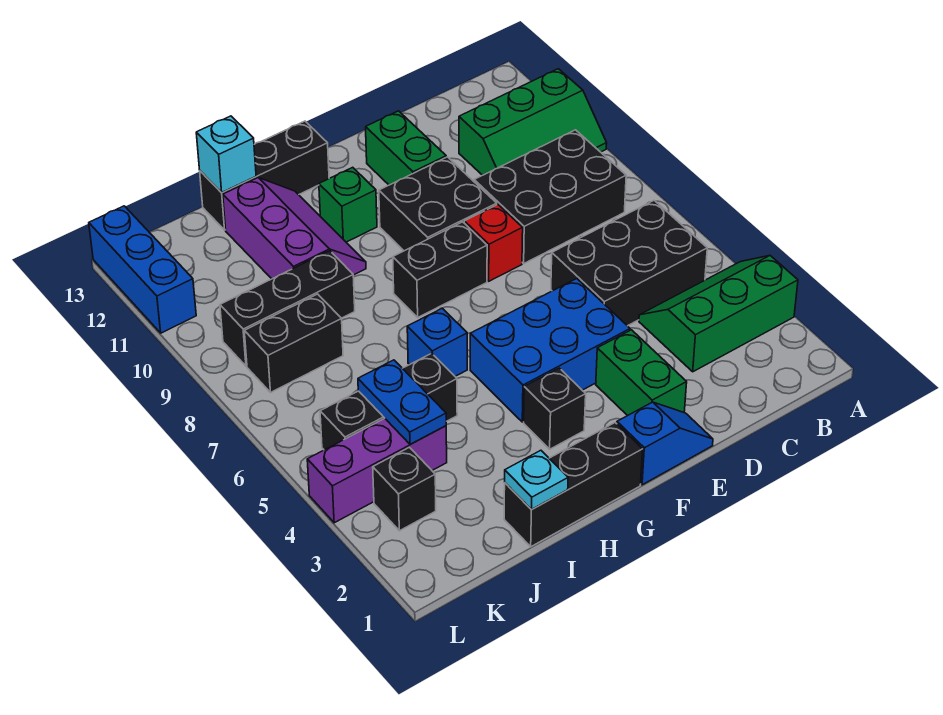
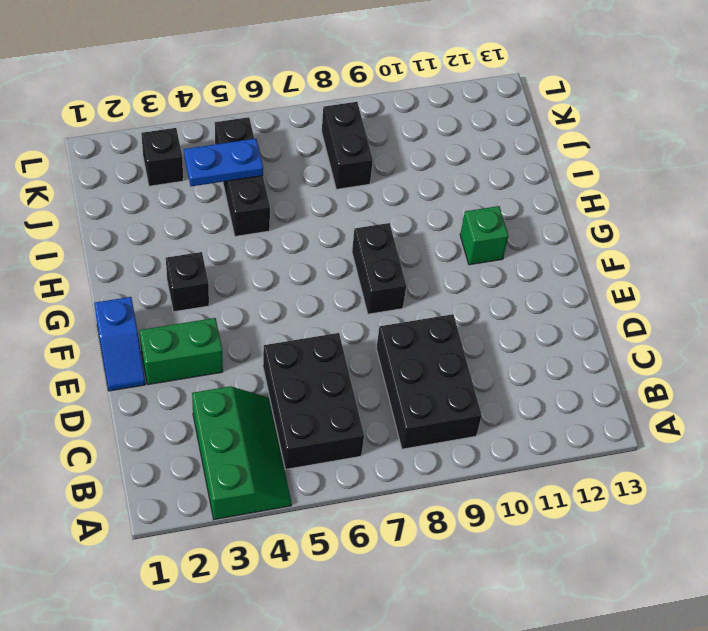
none -> green 2x3 slope [459,69,607,175]
none -> blue 2x3 brick [470,279,630,422]
none -> red 1x1 brick [464,205,523,281]

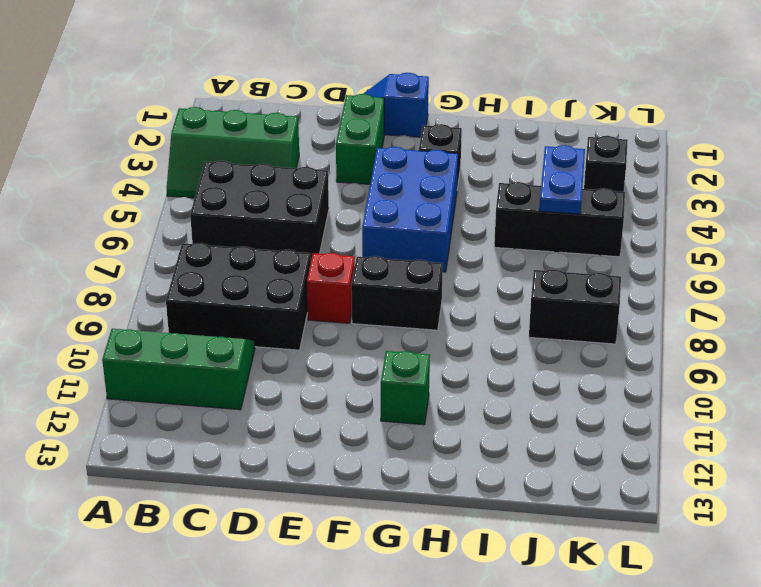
blue 2x3 brick [362,147,458,272] -> blue 2x3 brick turned to [470,279,630,422]
none -> black 2x2 brick [379,157,497,251]
none -> green 1x2 brick [366,111,446,185]
none -> black 1x3 brick [504,423,643,547]

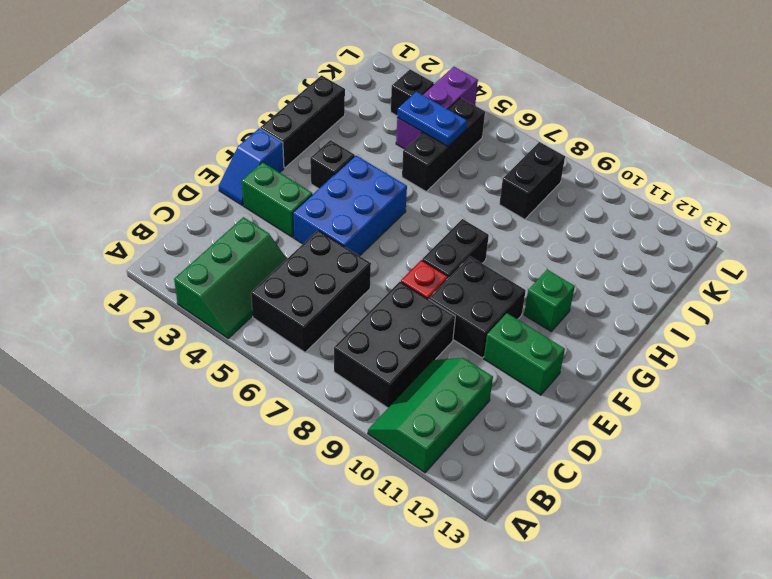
none -> black 1x3 brick [200,121,329,230]
none -> blue 1x1 brick [407,308,467,376]
none -> purple 2x3 slope [223,178,366,279]

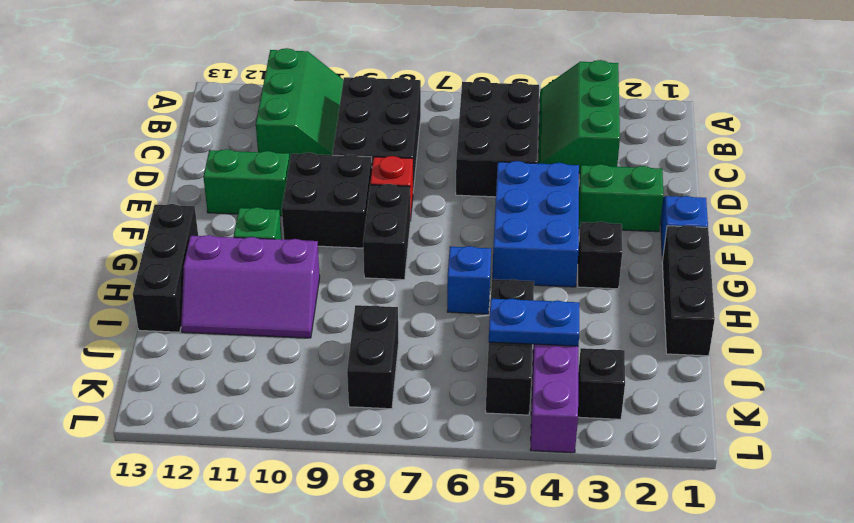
purple 2x3 slope [181,235,320,338] -> purple 2x3 slope turned to [223,178,366,279]
none -> black 1x3 brick [220,251,355,366]
none -> blue 1x3 brick [89,206,196,333]
none -> cyan 1x1 plate [505,450,568,509]

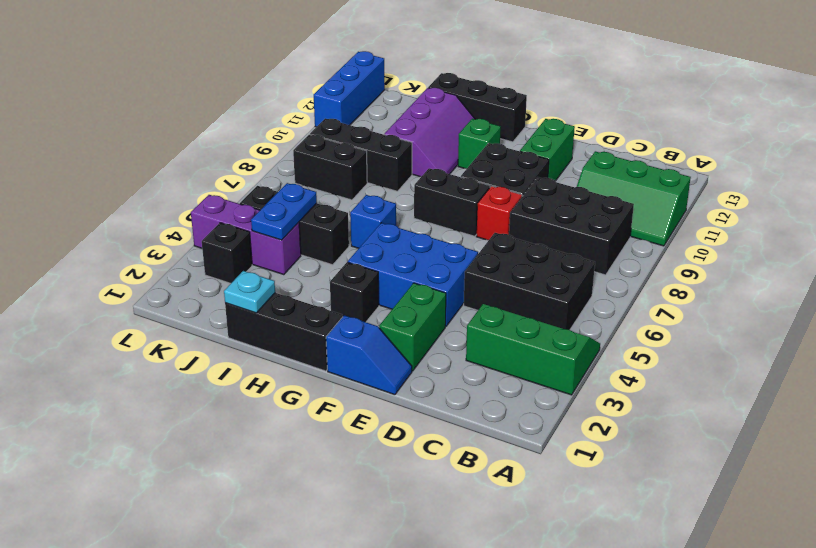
none -> cyan 1x1 brick [196,116,256,193]

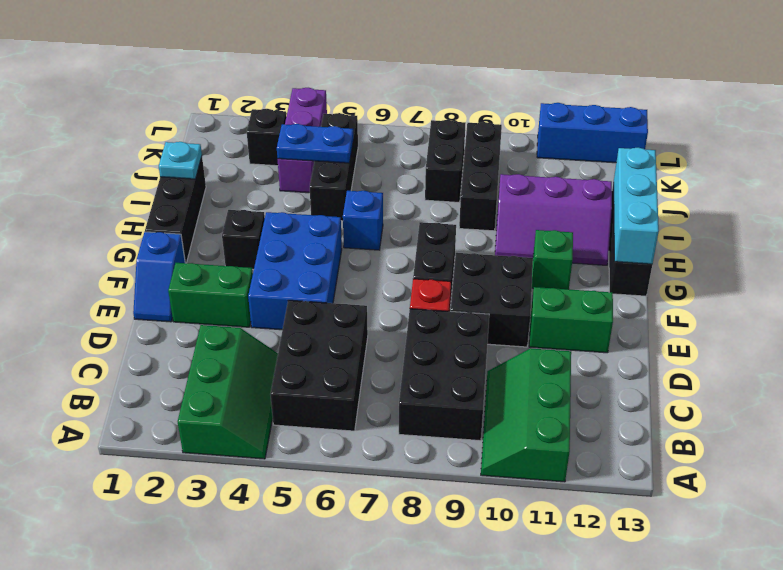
cyan 1x3 brick [614,148,659,264] -> cyan 1x1 brick [196,116,256,193]

